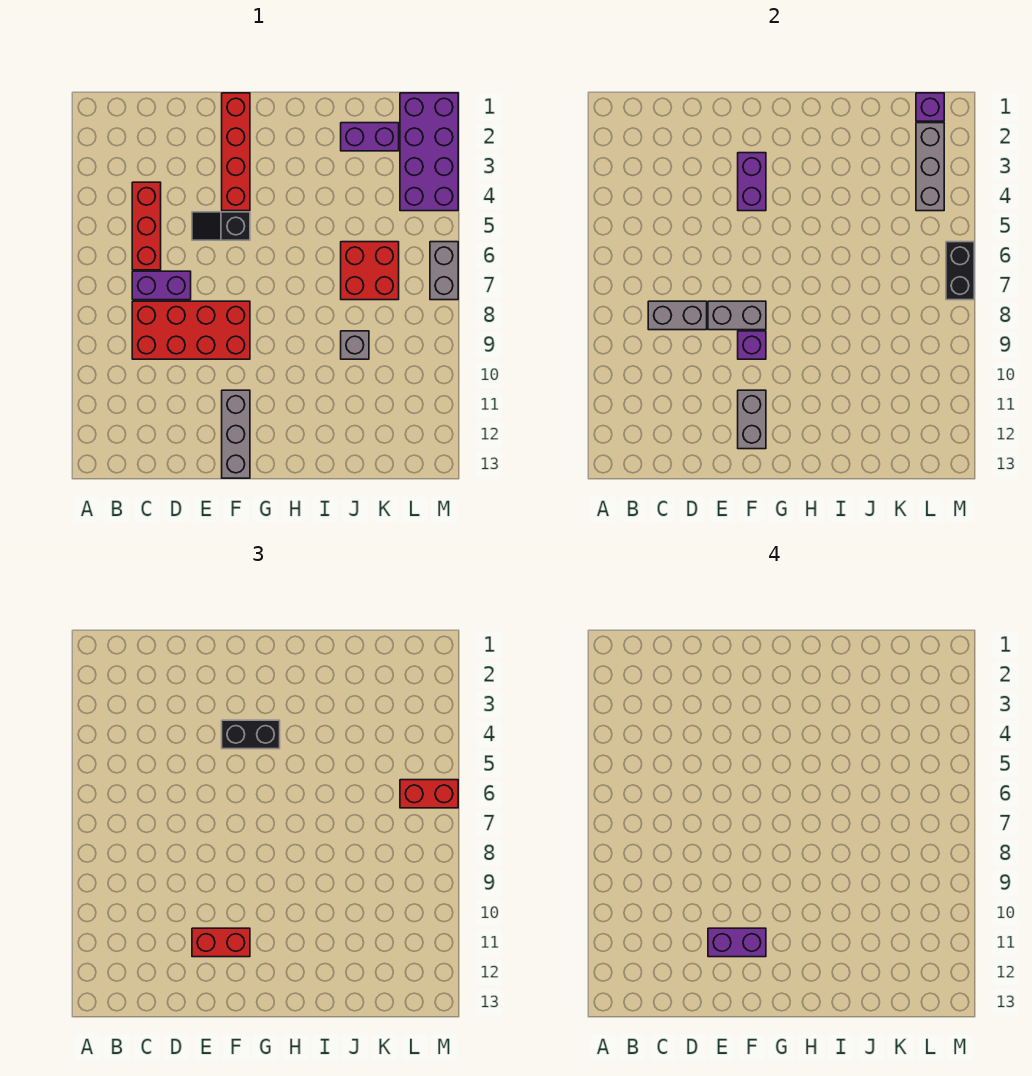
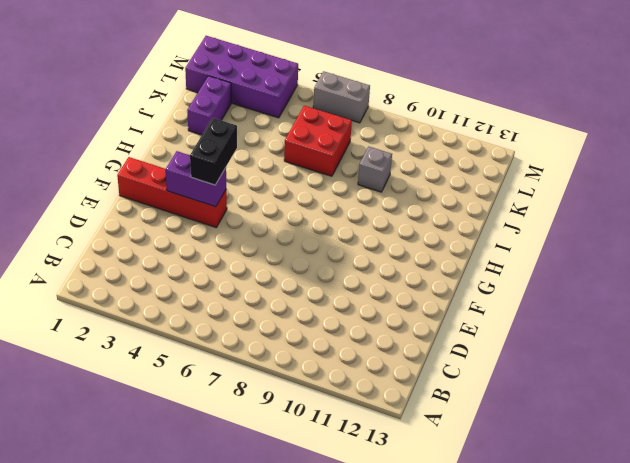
none -> red 1x3 brick [132,182,161,270]
none -> purple 1x2 brick [132,271,191,300]
none -> red 2x4 brick [132,301,250,359]

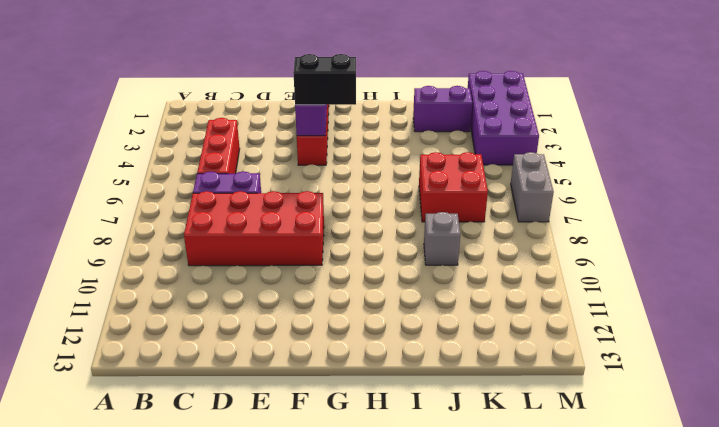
none -> black 1x2 slope [192,212,250,240]
none -> grey 1x3 brick [222,390,250,478]
none -> grey 1x2 brick [648,301,707,330]

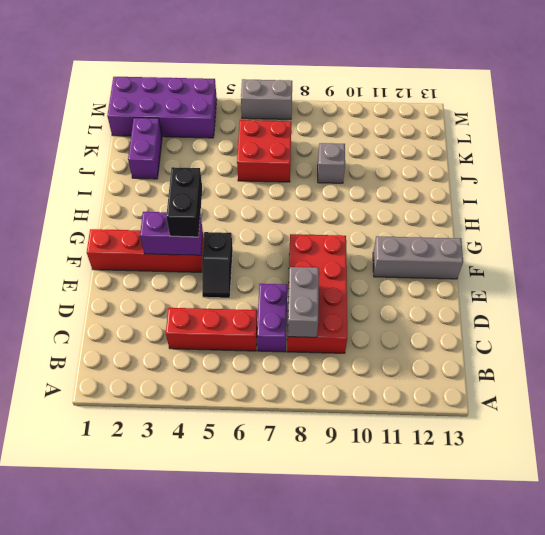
none -> grey 1x2 brick [708,301,766,330]
none -> purple 1x1 brick [738,331,766,359]
none -> grey 1x2 brick [738,390,766,449]

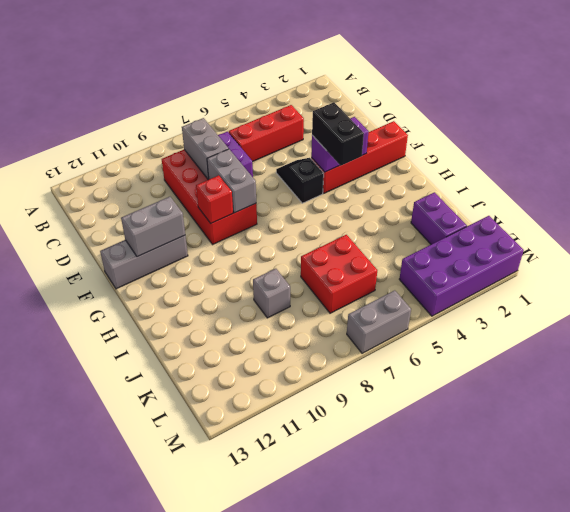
red 1x1 brick [196,175,233,223] -> purple 1x1 brick [738,331,766,359]
none -> purple 1x1 brick [916,93,944,121]
none -> grey 1x3 brick [916,123,944,211]
none -> black 1x2 brick [946,242,974,300]

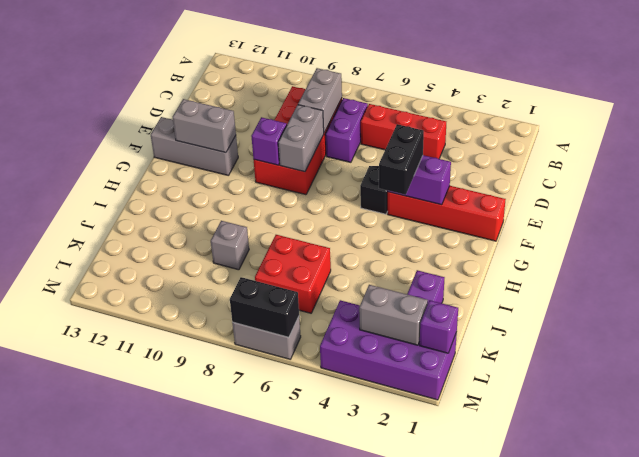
grey 1x2 brick [359,285,428,345] -> grey 1x3 brick [916,123,944,211]
none -> red 1x2 brick [192,928,250,957]
none -> red 1x2 brick [400,780,458,808]
none -> purple 1x2 brick [708,928,766,957]

